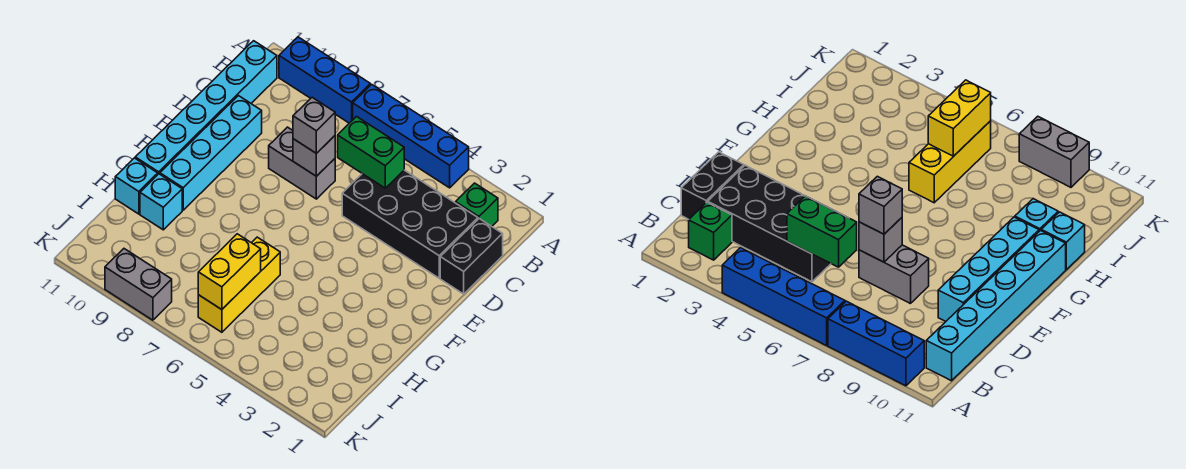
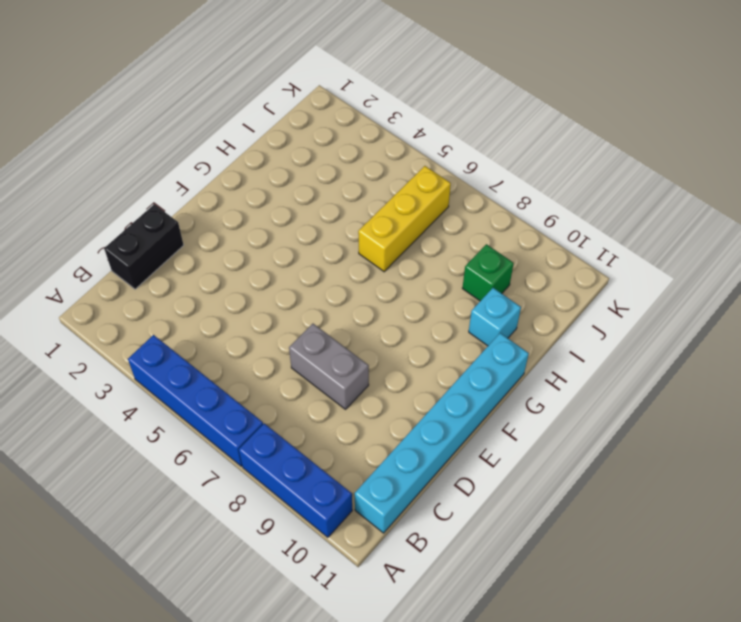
green 1x1 brick [462,244,514,301] -> green 1x1 brick moved to [456,183,498,226]
none -> black 2x4 brick [342,170,478,278]
none -> cyan 1x4 brick [160,96,262,210]
none -> cyan 1x1 brick [115,158,158,214]

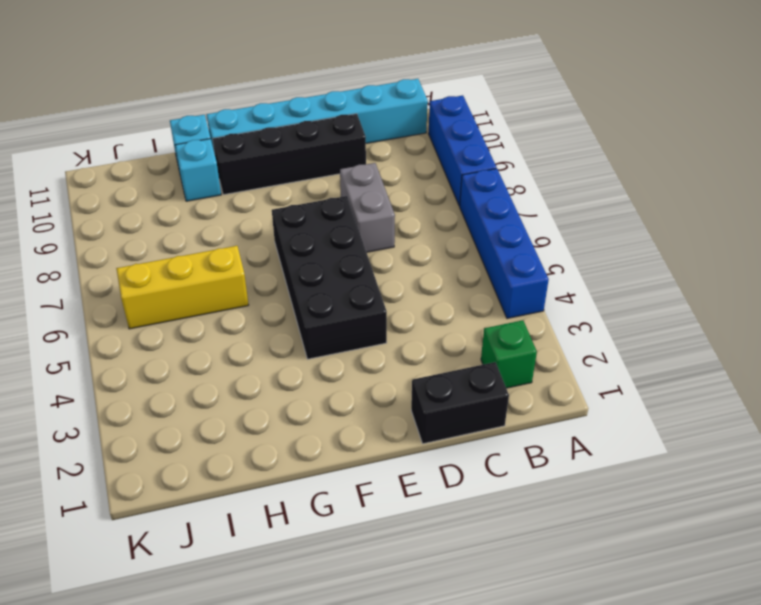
black 1x4 brick [213,114,366,195] -> cyan 1x4 brick [160,96,262,210]
black 2x4 brick [272,196,387,359] -> black 2x4 brick moved to [342,170,478,278]
none -> grey 1x2 brick [105,249,172,320]
none -> green 1x2 brick [338,117,404,188]
none -> grey 1x1 brick [293,136,335,176]

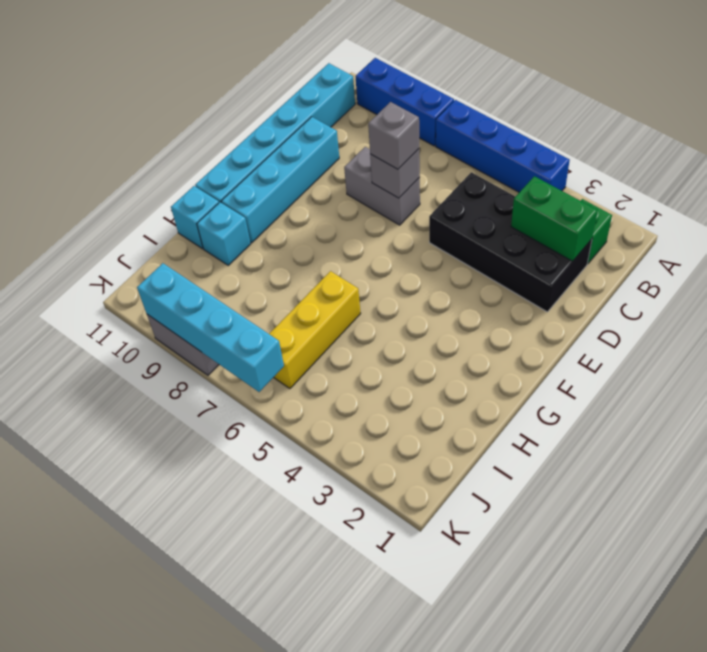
green 1x2 brick [511,176,598,261] -> green 1x2 brick moved to [338,117,404,188]
cyan 1x4 brick [137,263,284,392] -> none
none -> black 1x2 brick [440,219,503,294]
none -> yellow 1x2 brick [198,234,261,310]

